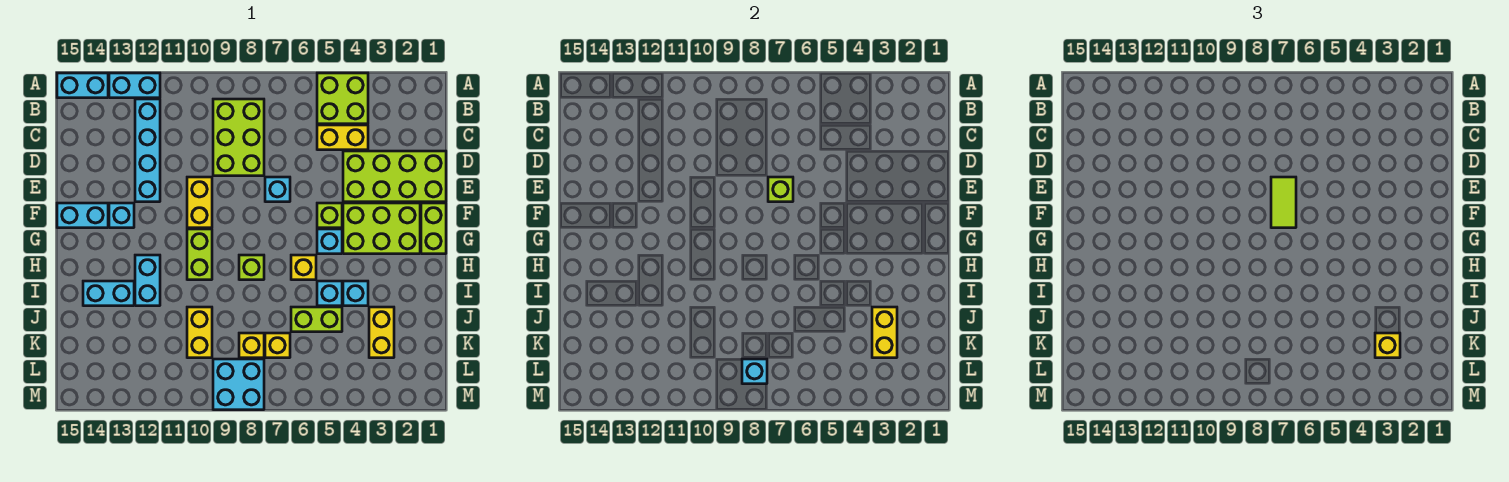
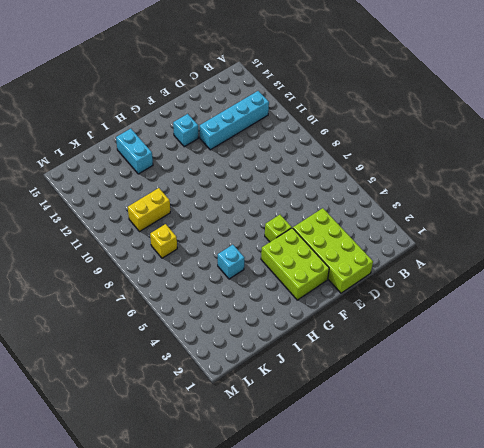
none -> lime 2x2 brick [317,73,368,124]
none -> cyan 1x2 brick [109,73,160,98]
none -> cyan 1x2 brick [57,73,108,98]
none -> lime 2x3 brick [213,99,264,176]

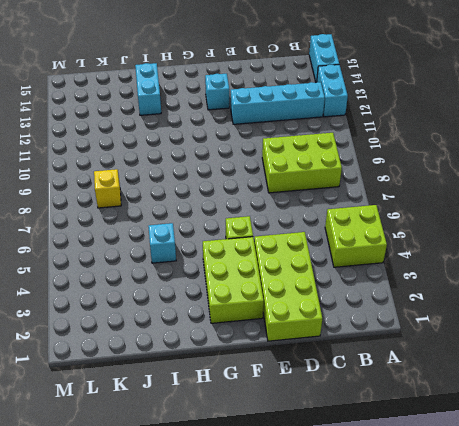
none -> yellow 1x2 brick [317,125,368,150]
none -> cyan 1x1 brick [265,177,290,202]
none -> yellow 1x2 brick [187,177,212,228]
none -> lime 1x2 brick [421,203,446,254]

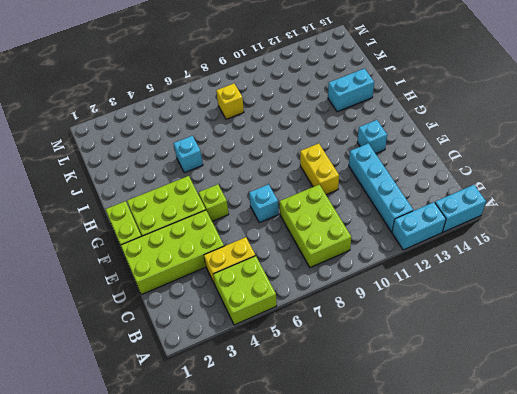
none -> cyan 1x2 brick [57,203,108,228]
none -> cyan 1x1 brick [317,229,342,254]
none -> lime 1x2 brick [187,229,212,280]
none -> yellow 1x1 brick [291,255,316,280]

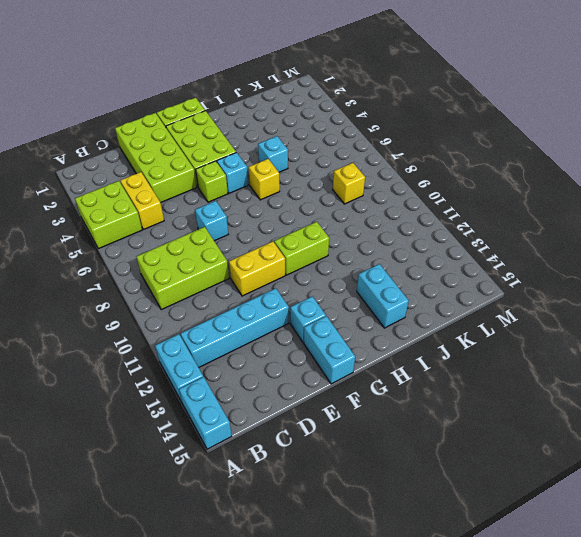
none -> lime 1x1 brick [239,255,264,280]
none -> cyan 1x2 brick [135,255,160,306]
none -> cyan 1x1 brick [343,281,368,306]
none -> yellow 1x2 brick [369,307,394,358]

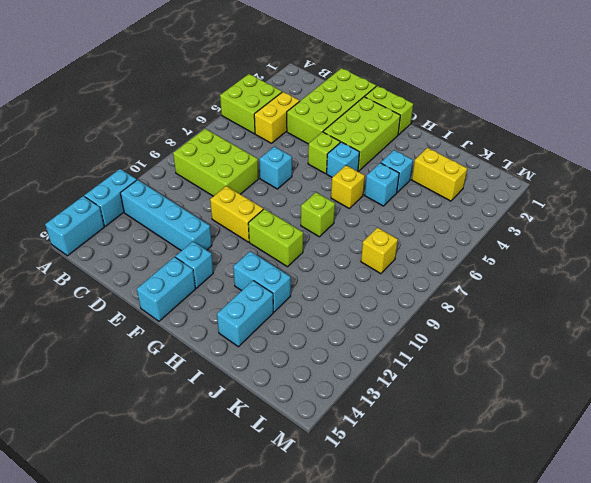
none -> lime 1x2 brick [291,307,342,332]
none -> yellow 1x2 brick [187,307,212,358]
none -> yellow 1x1 brick [265,333,290,358]
none -> cyan 2x2 brick [213,359,264,410]

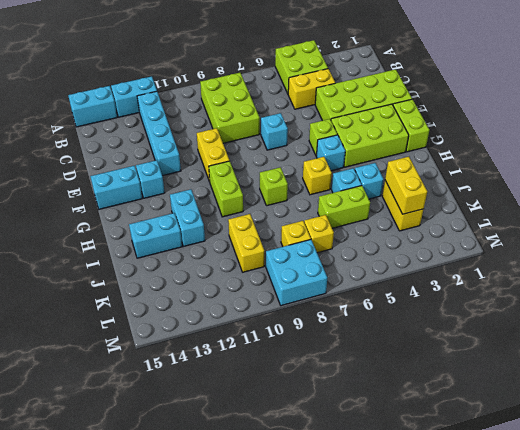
none -> lime 1x1 brick [768,177,793,202]
none -> cyan 1x1 brick [742,359,767,384]
none -> lime 1x2 tile [1271,177,1296,228]
none -> yellow 1x1 brick [1375,333,1400,358]

